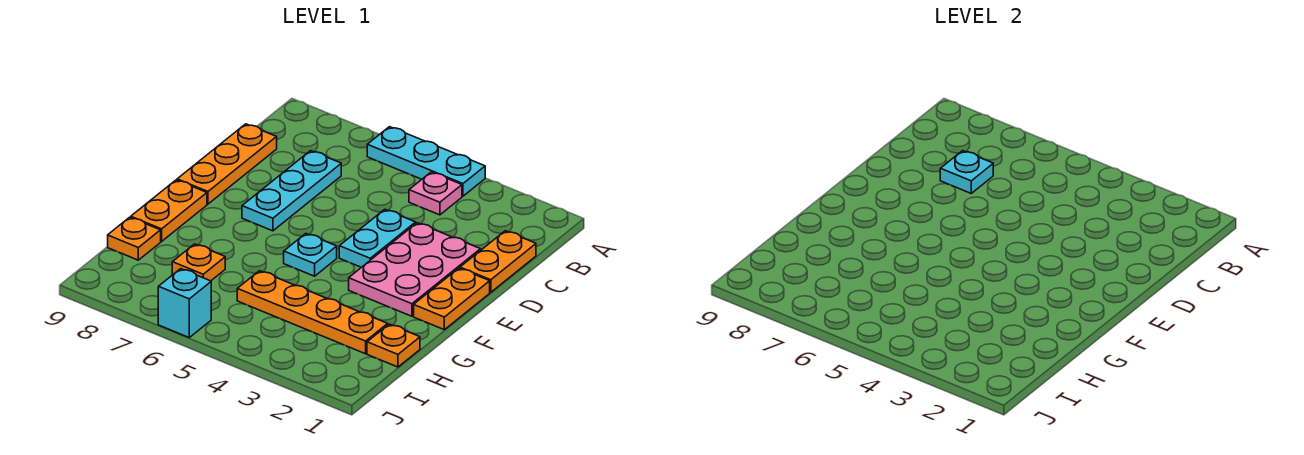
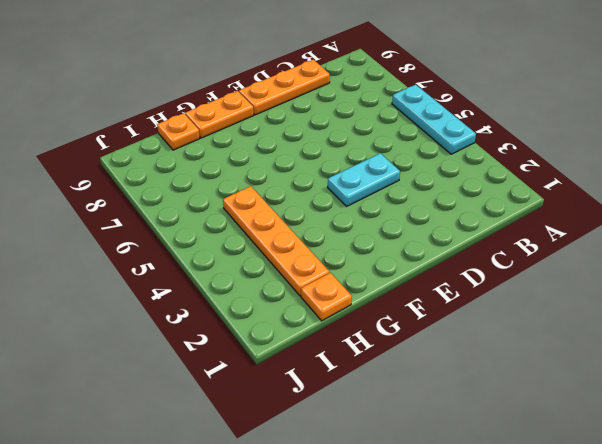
none -> pink 1x1 plate [409,172,462,215]
none -> orange 1x2 plate [460,231,536,292]
none -> cyan 1x3 plate [242,151,341,231]

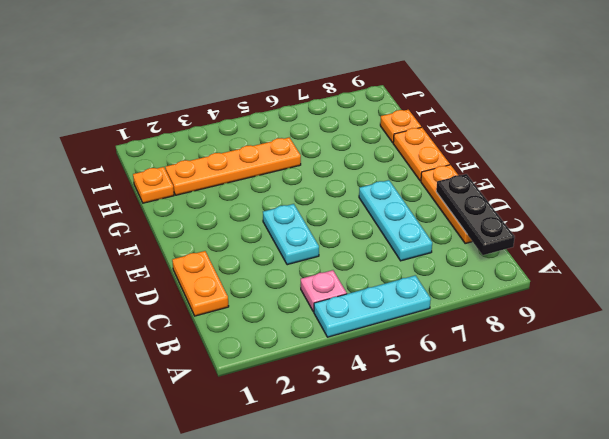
black 1x3 plate [436,174,515,255] -> none
none -> pink 2x3 plate [349,223,481,316]
none -> orange 1x2 plate [414,268,490,330]
none -> cyan 1x1 plate [284,234,337,276]

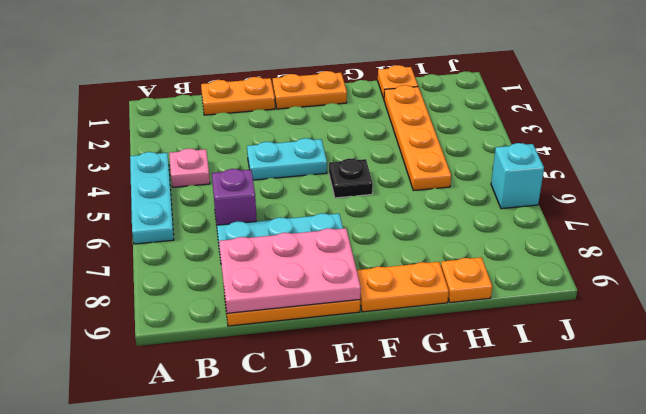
purple 1x1 brick [212,169,257,225] -> none
pink 2x3 plate [219,228,361,313] -> pink 2x3 plate moved to [349,223,481,316]
black 1x1 plate [329,158,373,198] -> cyan 1x1 plate [284,234,337,276]
none -> orange 1x1 plate [172,244,225,281]
none -> cyan 1x1 plate [940,151,993,193]

